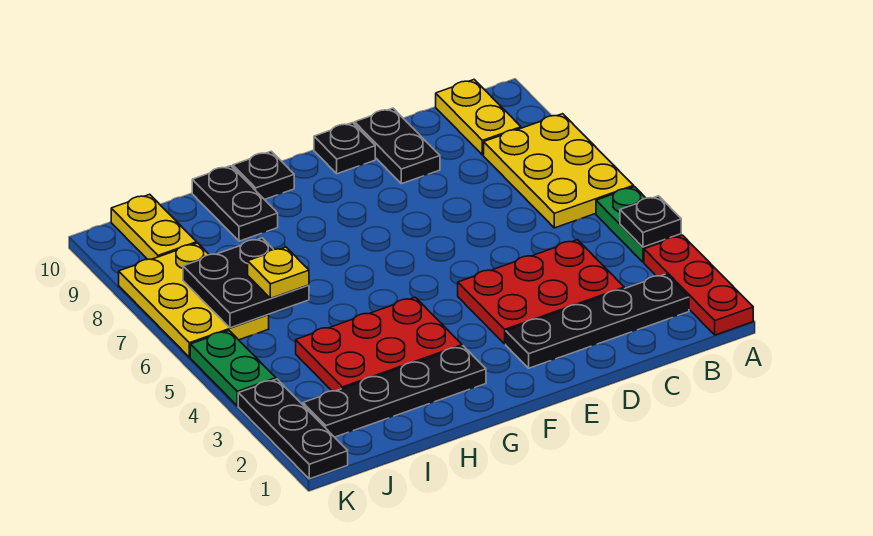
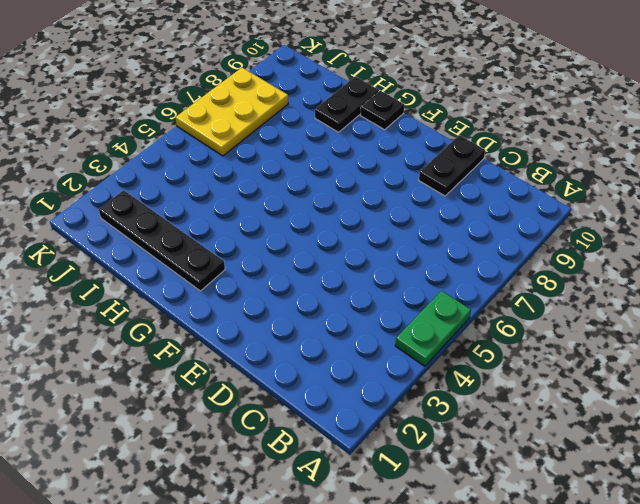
none -> red 1x3 plate [644,235,753,335]
none -> yellow 2x3 plate [484,114,634,228]
none -> black 1x4 plate [506,274,689,368]

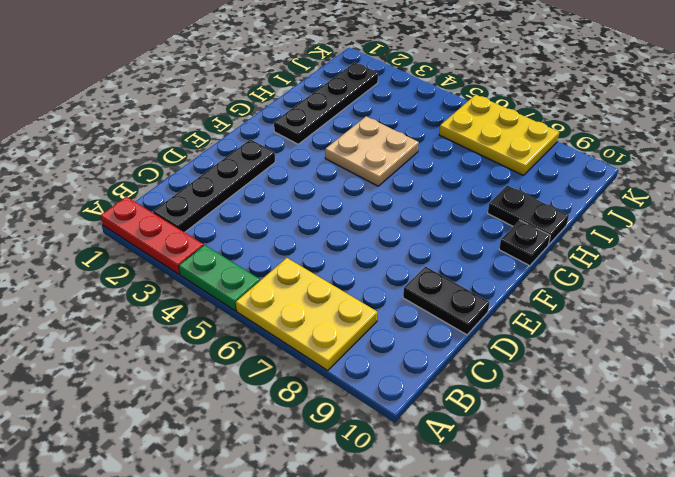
tan 2x2 plate [325,116,419,186] -> red 2x3 plate [296,297,462,391]
none -> yellow 1x2 plate [436,80,521,155]
none -> red 2x3 plate [458,240,624,344]
none -> black 1x1 plate [314,123,375,174]

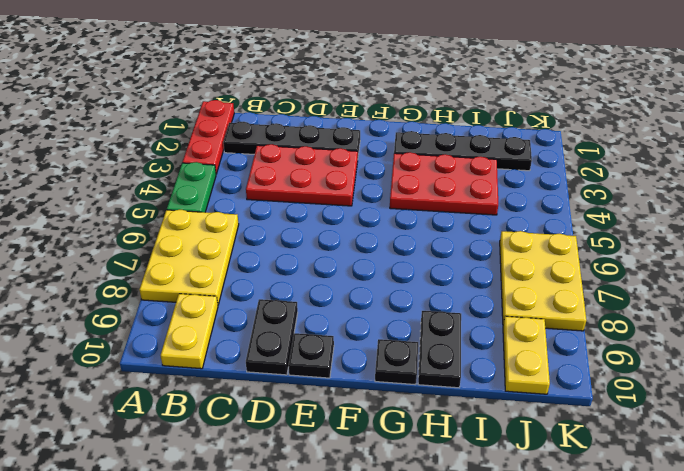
none -> black 1x3 plate [238,379,348,479]
none -> green 1x2 plate [190,331,276,406]
none -> black 1x1 plate [620,196,681,247]

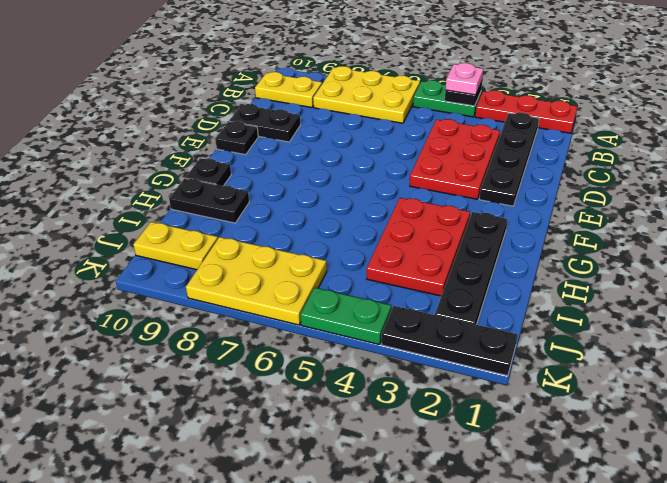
pink 1x1 plate [445,63,483,95] -> none
none -> black 2x2 plate [183,238,309,328]
none -> yellow 1x1 plate [248,247,309,298]

